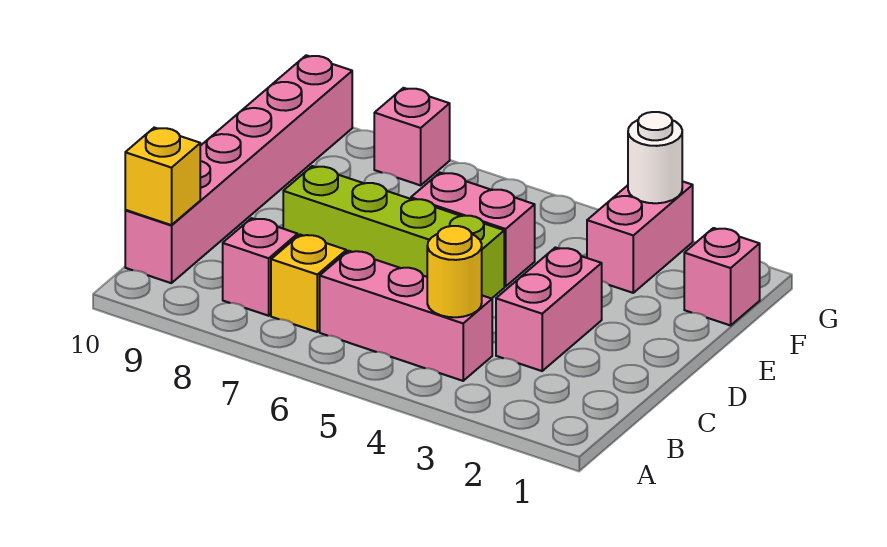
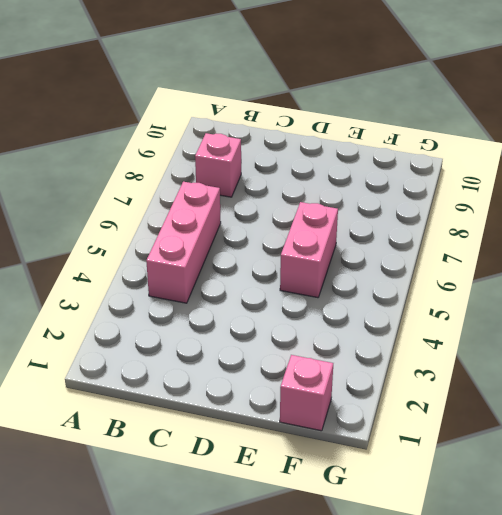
none -> yellow 1x1 brick [271,235,346,332]
none -> pink 1x6 brick [125,55,352,283]
none -> pink 1x2 brick [496,248,602,371]

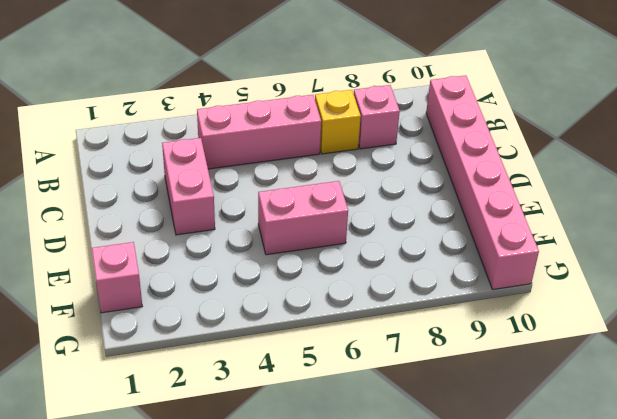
none -> lime 1x4 brick [283,166,504,299]
none -> pink 1x2 brick [587,181,693,293]
none -> pink 1x1 brick [374,88,450,185]

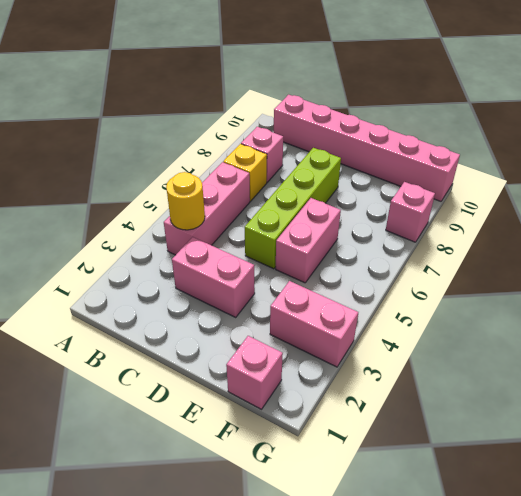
none -> yellow 1x1 brick [125,128,200,225]
none -> white 1x1 round brick [628,112,682,203]

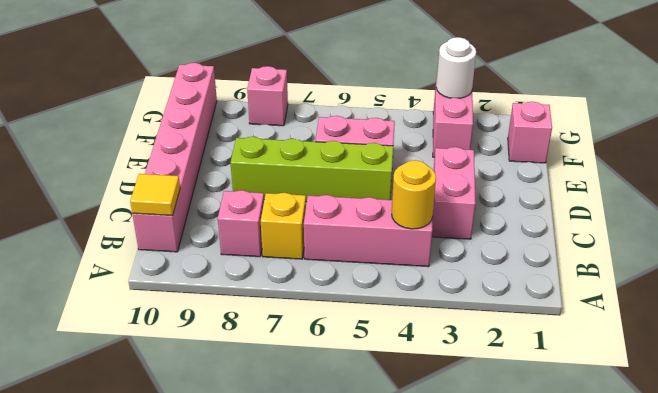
yellow 1x1 tile [130,174,180,216] -> yellow 1x1 brick [125,128,200,225]

